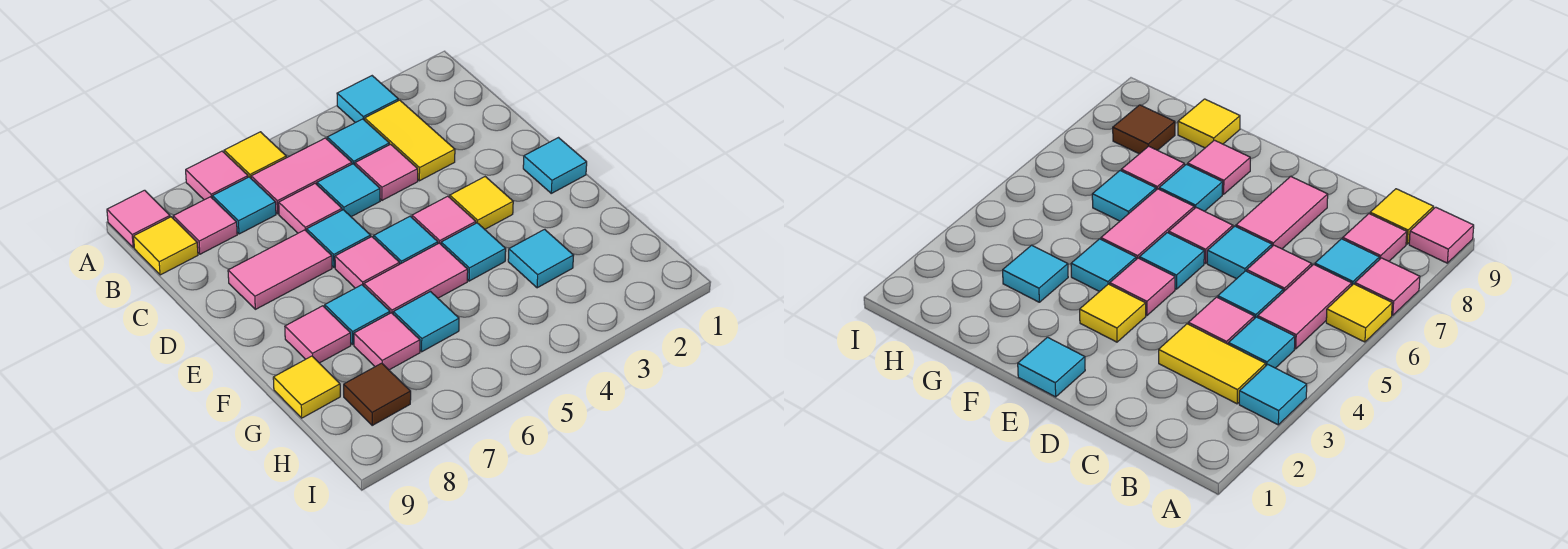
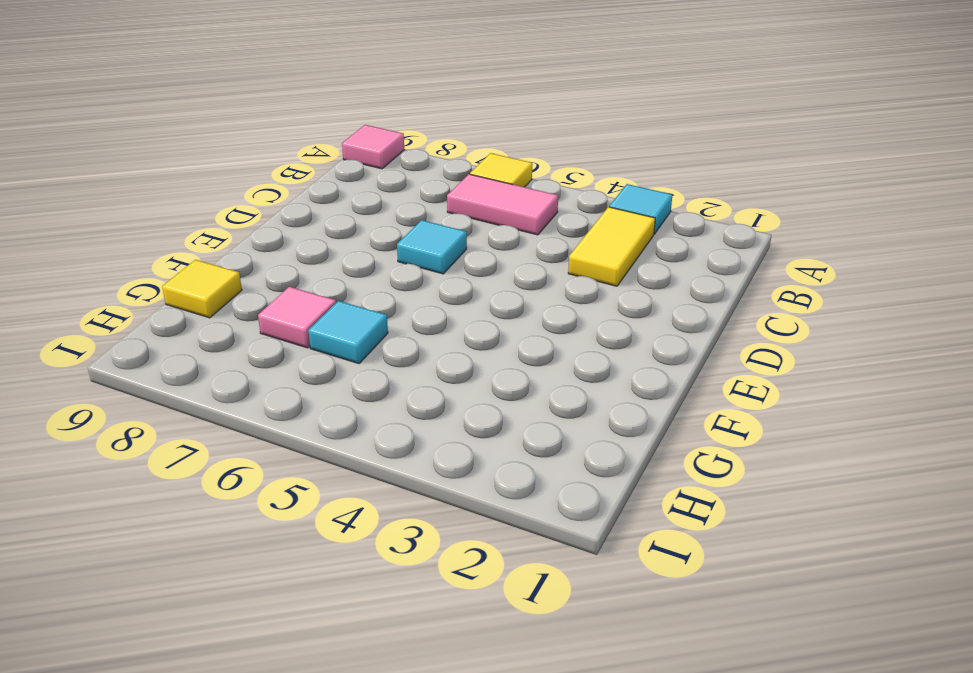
none -> pink 1x1 tile [186,151,248,200]
none -> cyan 1x1 tile [327,119,389,165]
none -> cyan 1x1 tile [212,177,276,234]

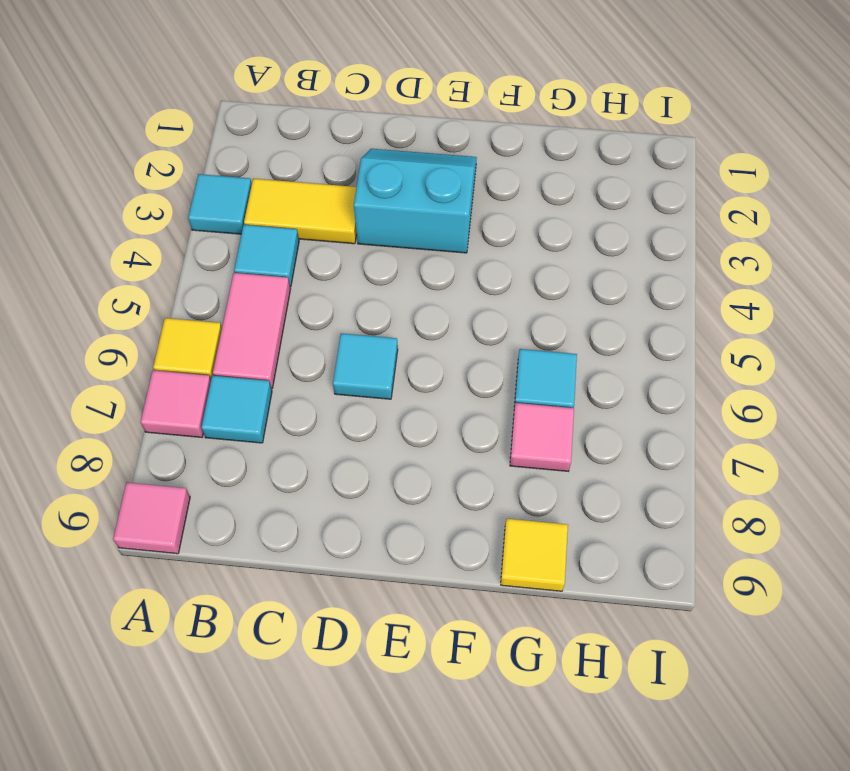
cyan 2x2 slope [354,149,477,253] -> yellow 1x1 tile [450,177,513,229]
none -> pink 1x1 tile [173,197,237,254]
none -> yellow 1x1 tile [134,217,198,275]
none -> pink 1x1 tile [355,144,418,200]

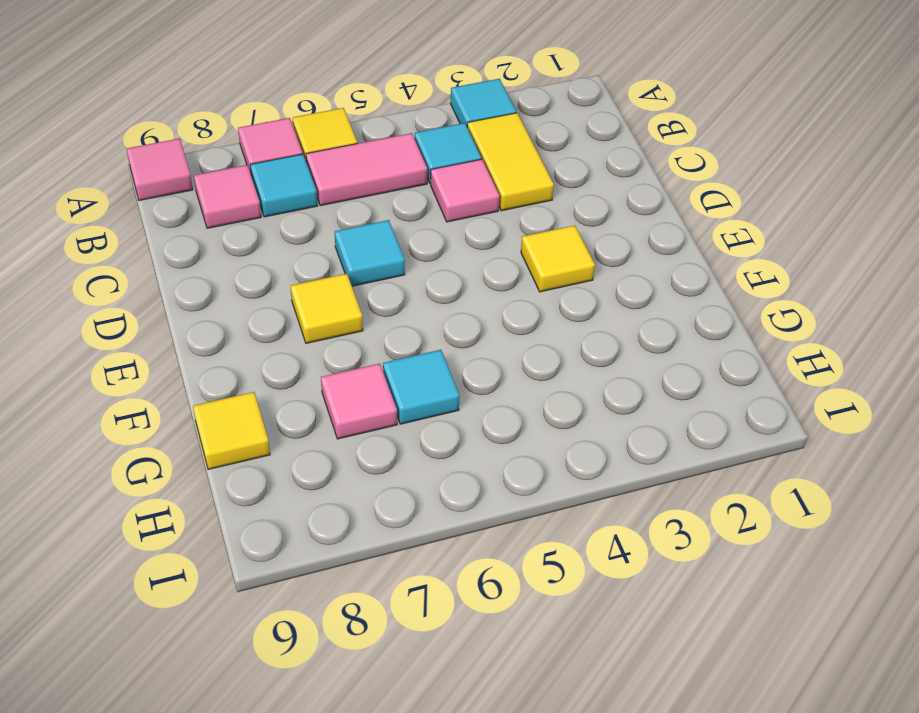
yellow 1x1 tile [291,274,363,343] -> yellow 1x1 tile moved to [134,217,198,275]
none -> cyan 1x1 tile [317,164,380,217]
none -> pink 1x1 tile [279,183,342,233]
none -> pink 1x2 tile [228,230,332,309]

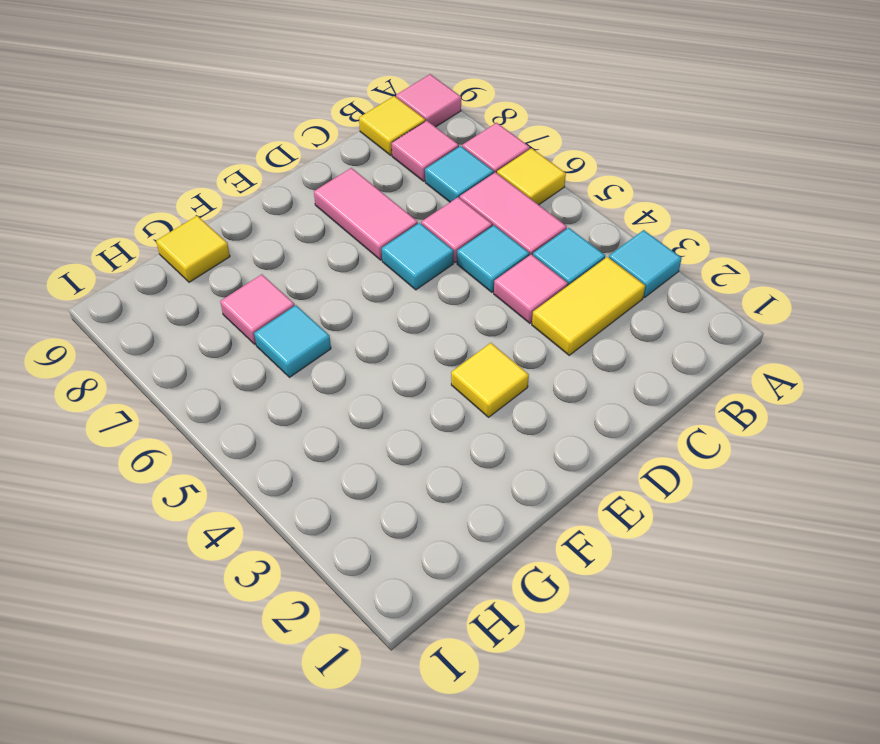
none -> cyan 1x1 tile [523,138,587,193]
none -> pink 1x1 tile [412,196,476,244]
none -> cyan 1x1 tile [374,216,438,264]

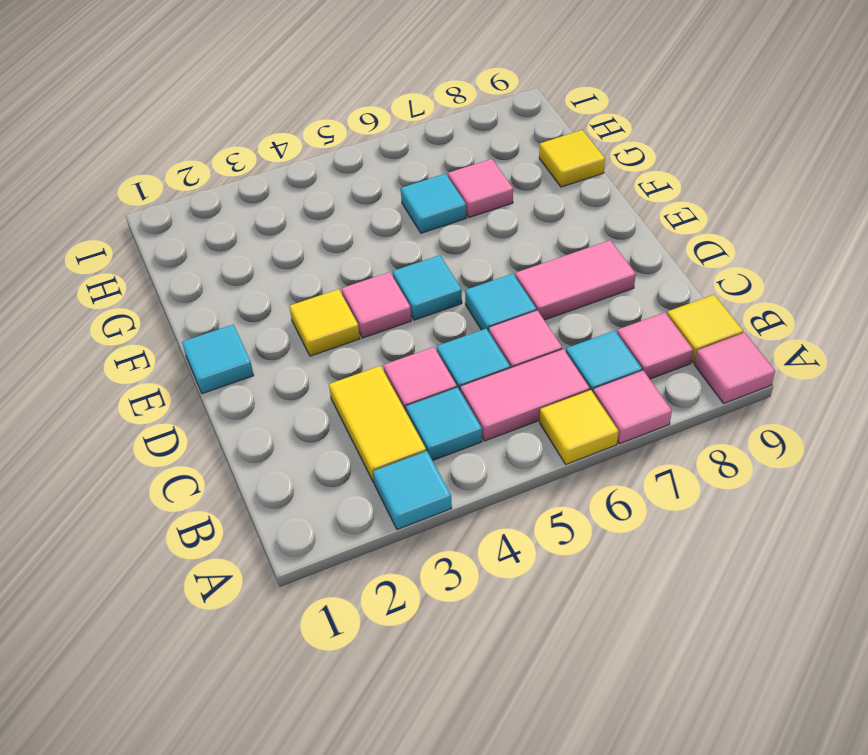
none -> pink 1x1 tile [335,237,400,288]
none -> cyan 1x1 tile [441,223,506,281]
none -> pink 1x2 tile [364,243,468,314]

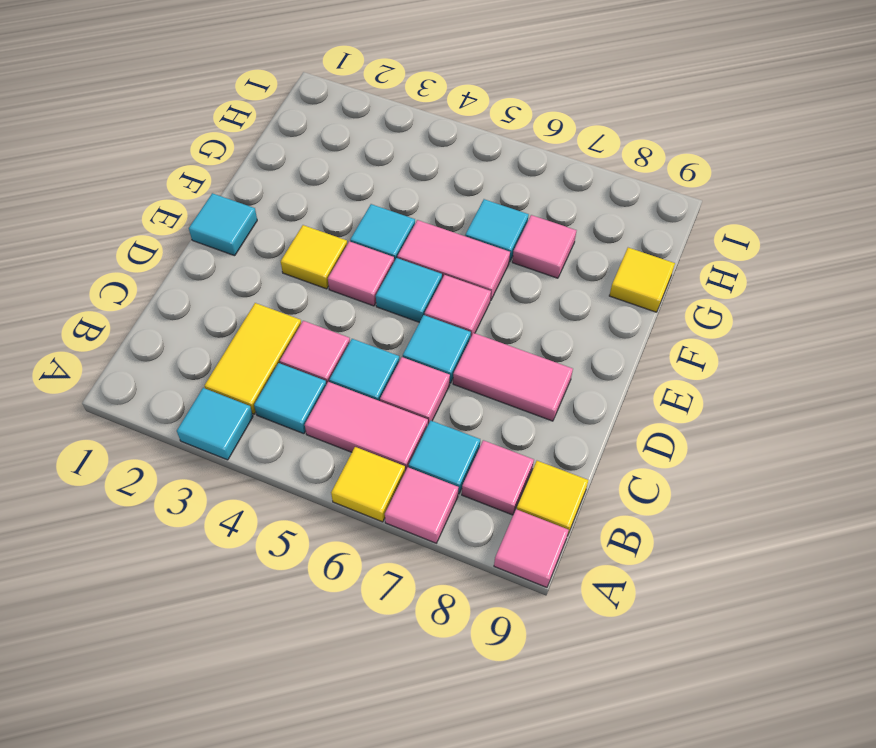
none -> cyan 1x1 tile [325,285,390,344]
none -> pink 1x1 tile [285,306,351,363]
none -> cyan 1x1 tile [508,229,574,288]

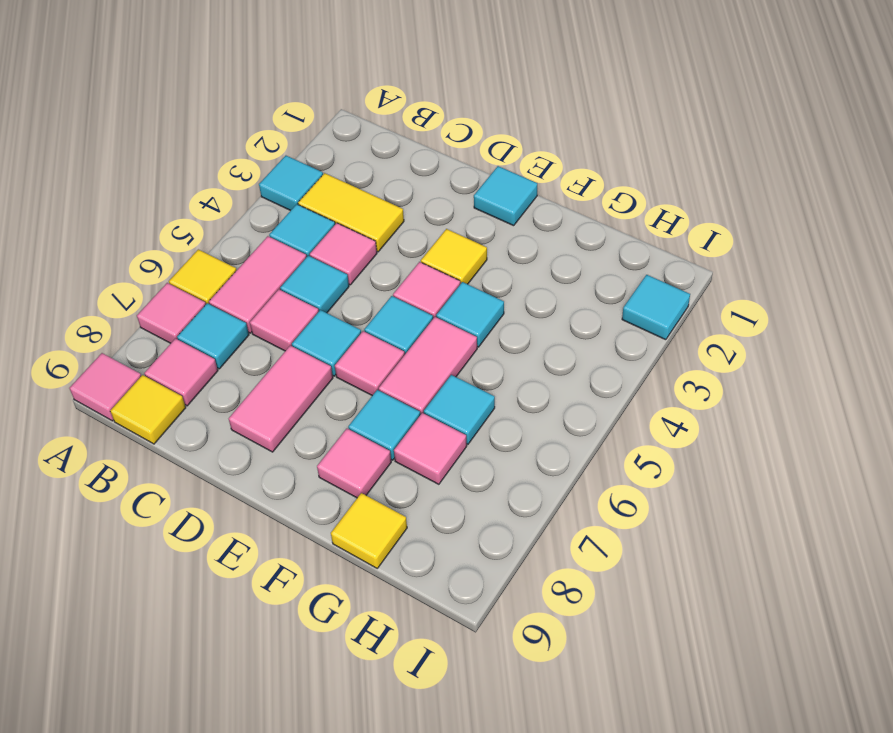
cyan 1x1 tile [622,275,690,340] -> cyan 1x1 tile moved to [508,229,574,288]
none -> brown 1x1 tile [344,363,411,425]

